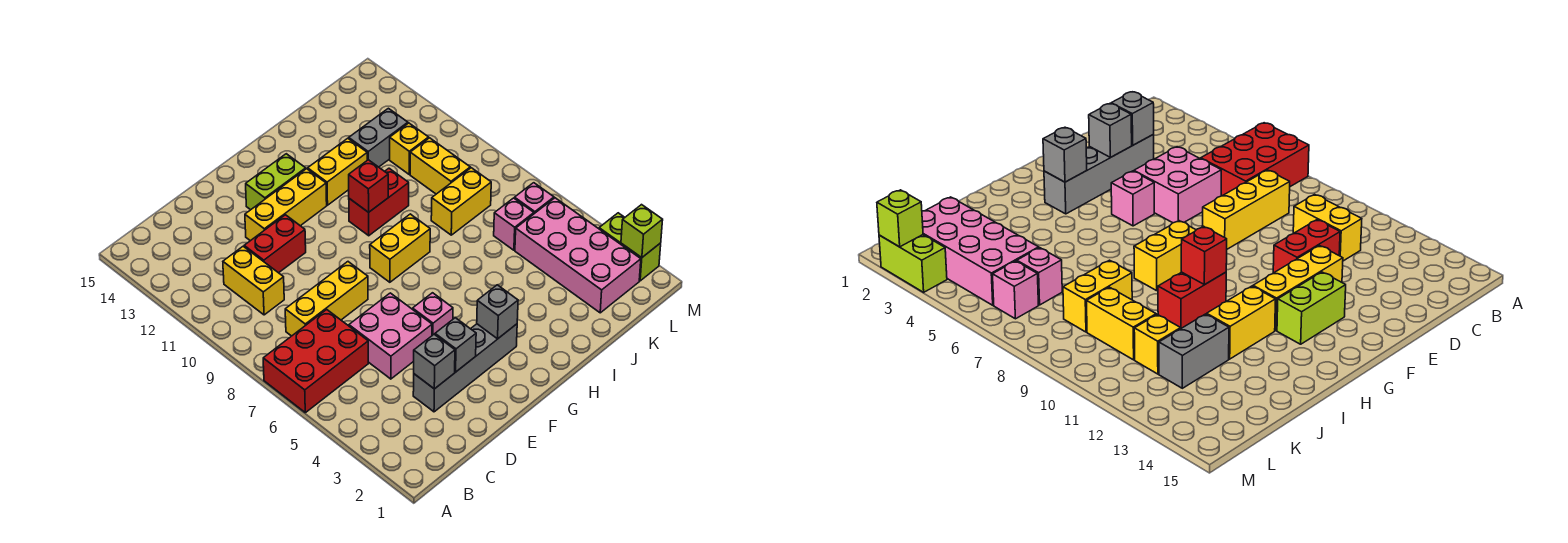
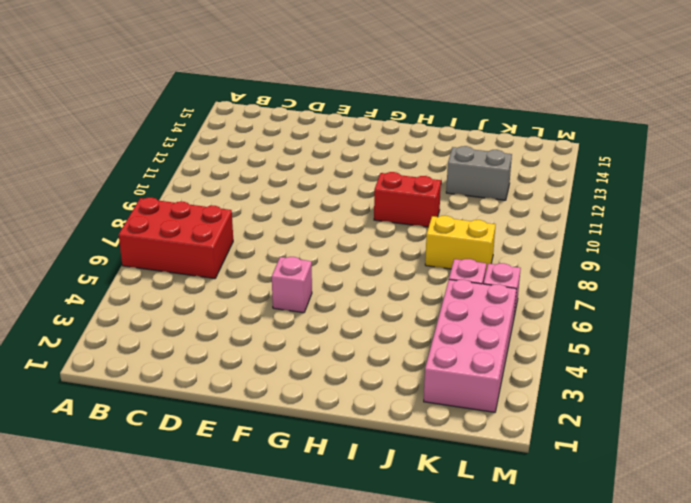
none -> yellow 1x3 brick [285,262,368,336]
none -> yellow 1x2 brick [223,246,284,315]
none -> grey 1x4 brick [413,324,517,412]

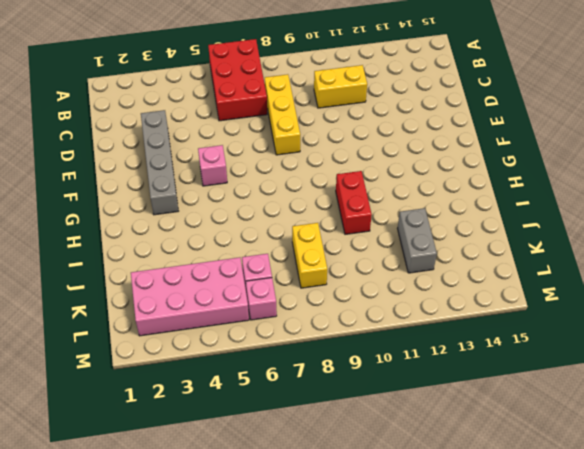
none -> pink 2x2 brick [349,293,432,379]
none -> red 1x2 brick [244,215,306,273]
none -> yellow 1x3 brick [245,169,327,241]

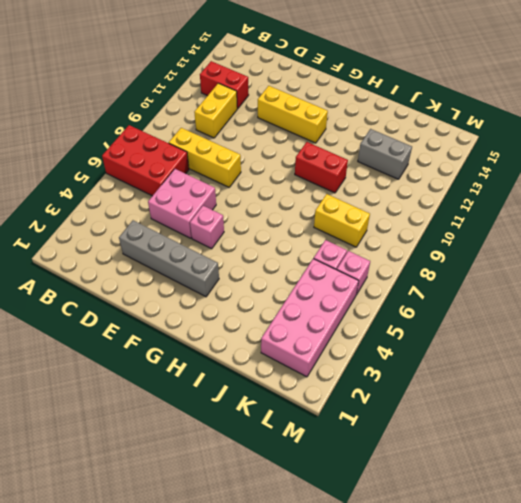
red 1x2 brick [200,61,249,109] -> red 1x2 brick moved to [244,215,306,273]
none -> lime 1x2 brick [246,154,306,210]
none -> yellow 1x2 brick [370,214,430,282]
none -> yellow 1x2 brick [308,138,367,205]

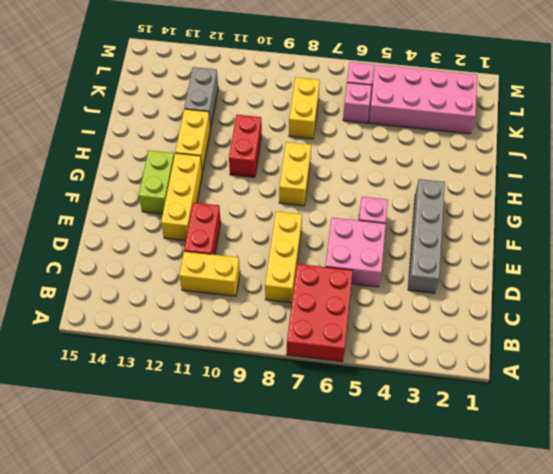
none -> yellow 1x2 brick [410,138,470,194]
none -> yellow 1x1 brick [390,123,429,174]
none -> lime 1x2 brick [599,213,661,281]

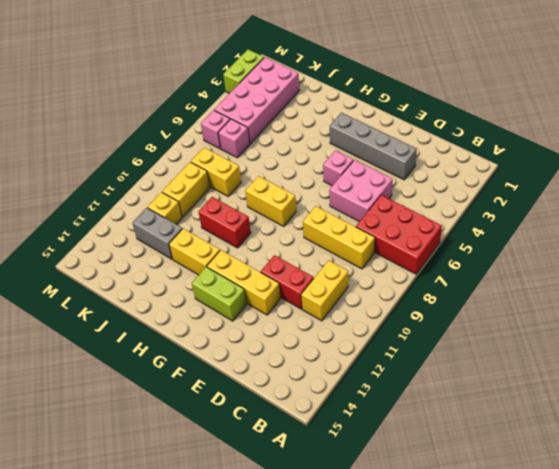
none -> grey 1x1 brick [414,334,455,389]
none -> grey 1x1 brick [435,318,476,372]
none -> grey 1x1 brick [477,285,518,339]

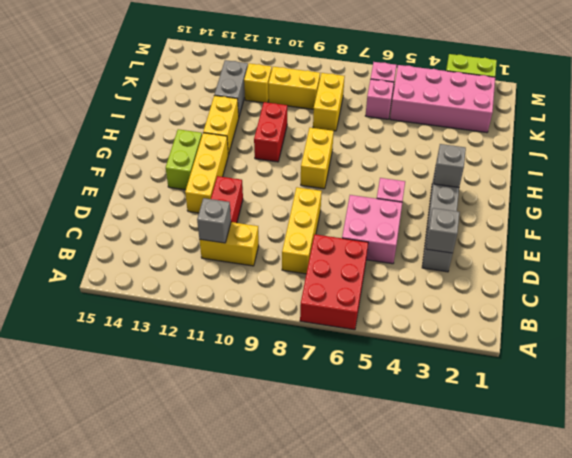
grey 1x1 brick [197,198,231,243] -> grey 1x1 brick moved to [435,318,476,372]
none -> red 1x1 brick [349,160,388,212]
none -> lime 1x1 brick [621,205,663,258]

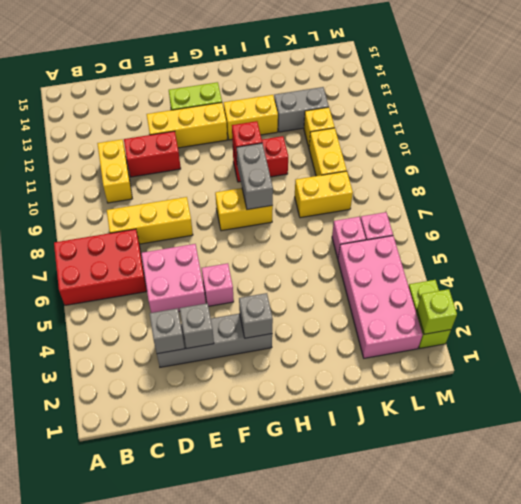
grey 1x2 brick [237,143,273,210] -> none

